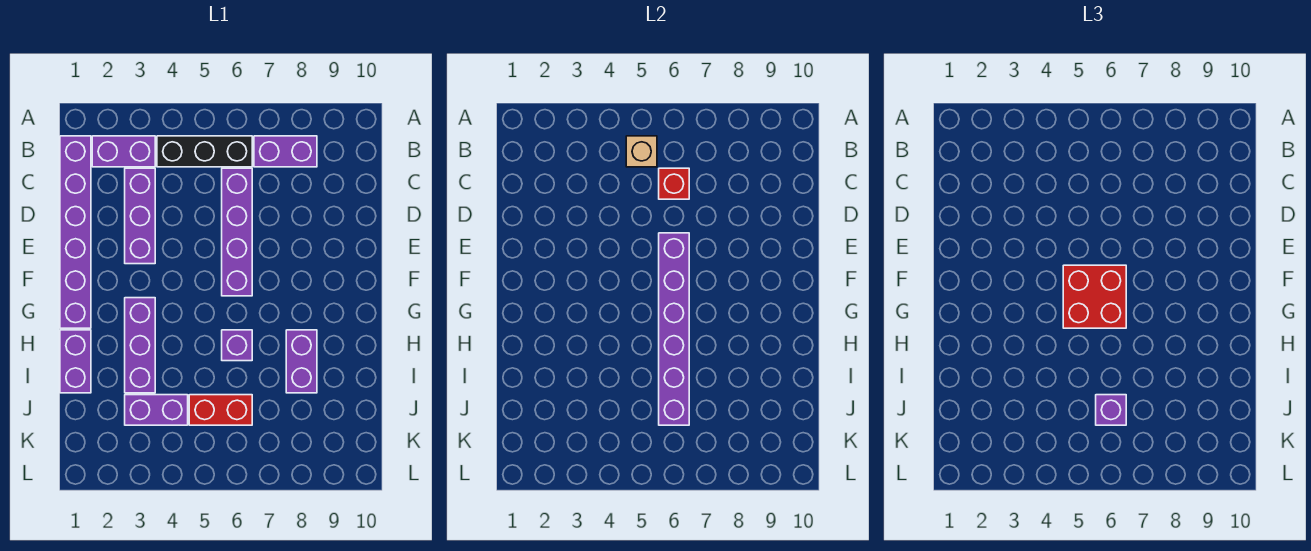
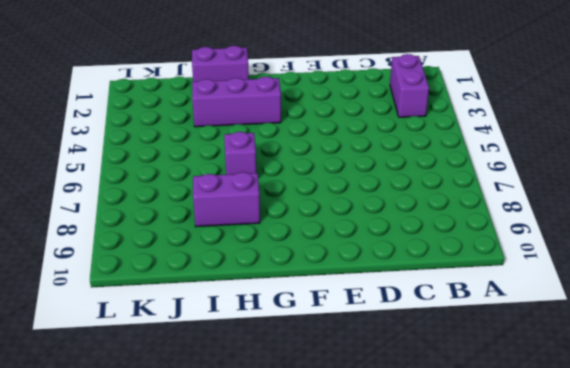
none -> purple 1x6 brick [60,136,91,328]
none -> black 1x3 brick [157,136,252,167]
none -> purple 1x2 brick [254,136,317,167]

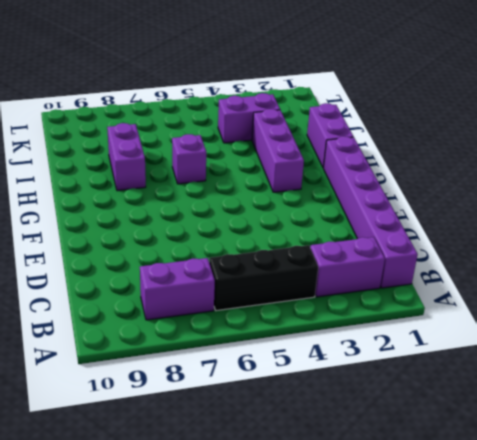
none -> purple 1x3 brick [125,168,155,264]
none -> purple 1x4 brick [222,168,252,296]
none -> red 1x2 brick [189,395,252,425]

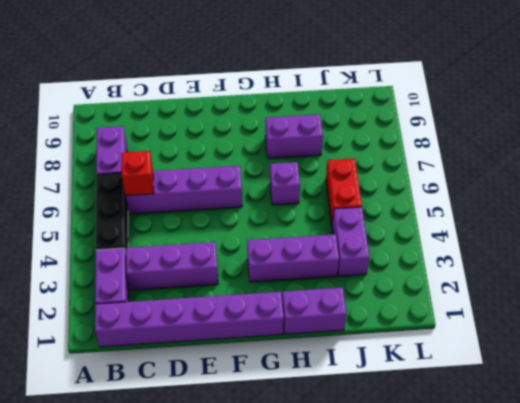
none -> tan 1x1 brick [626,136,657,167]
none -> purple 1x6 brick [659,233,689,425]
none -> red 2x2 brick [1063,265,1126,328]

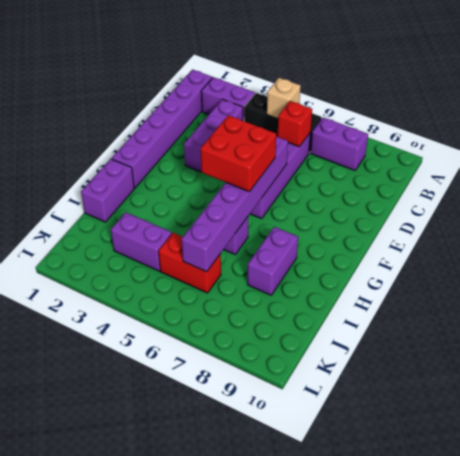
none -> purple 1x3 brick [125,298,155,393]
none -> purple 1x1 brick [1096,395,1126,425]

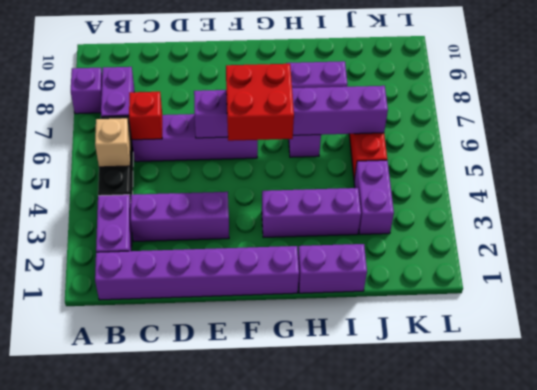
purple 1x1 brick [71,68,102,114] -> purple 1x1 brick moved to [1096,395,1126,425]

